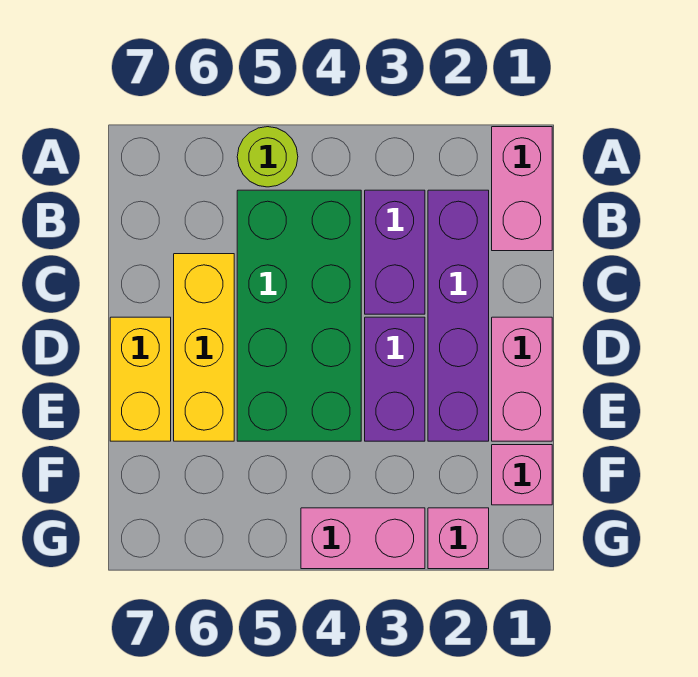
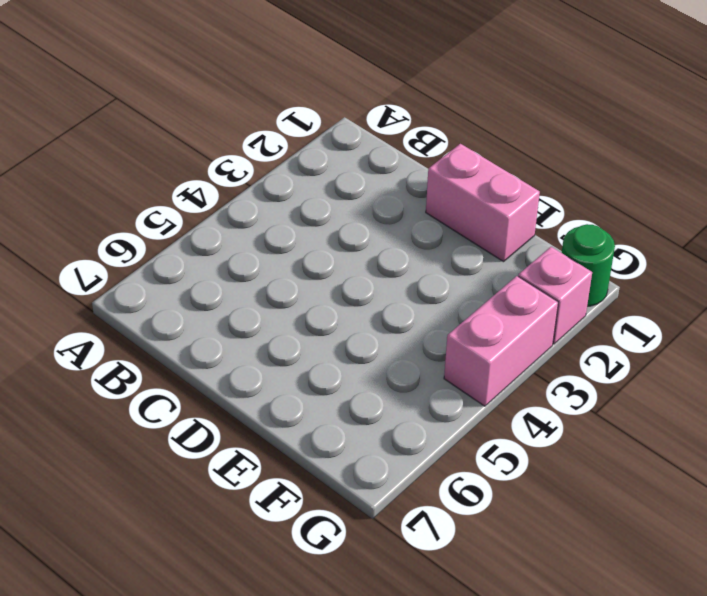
green 1x1 round brick [562,224,615,306] -> none
none -> pink 1x2 brick [492,127,552,251]
none -> lime 1x1 round brick [237,127,298,187]
none -> purple 1x4 brick [428,190,489,441]

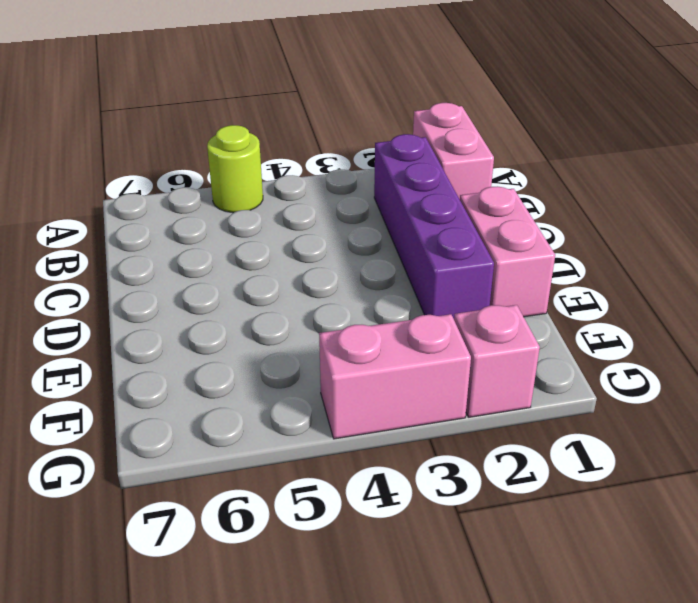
none -> purple 1x2 brick [365,190,425,314]
none -> green 2x4 brick [237,190,361,441]
none -> yellow 1x3 brick [174,254,234,441]

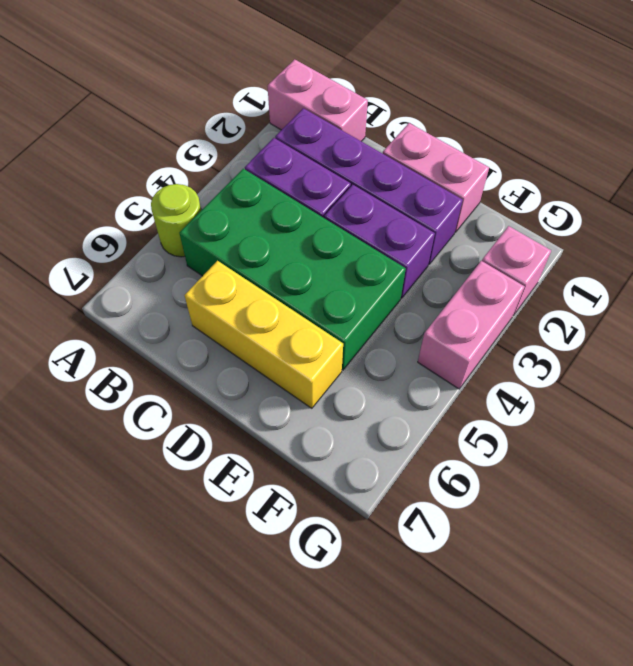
none -> yellow 1x2 brick [110,317,171,441]
none -> pink 1x1 brick [492,445,552,505]

